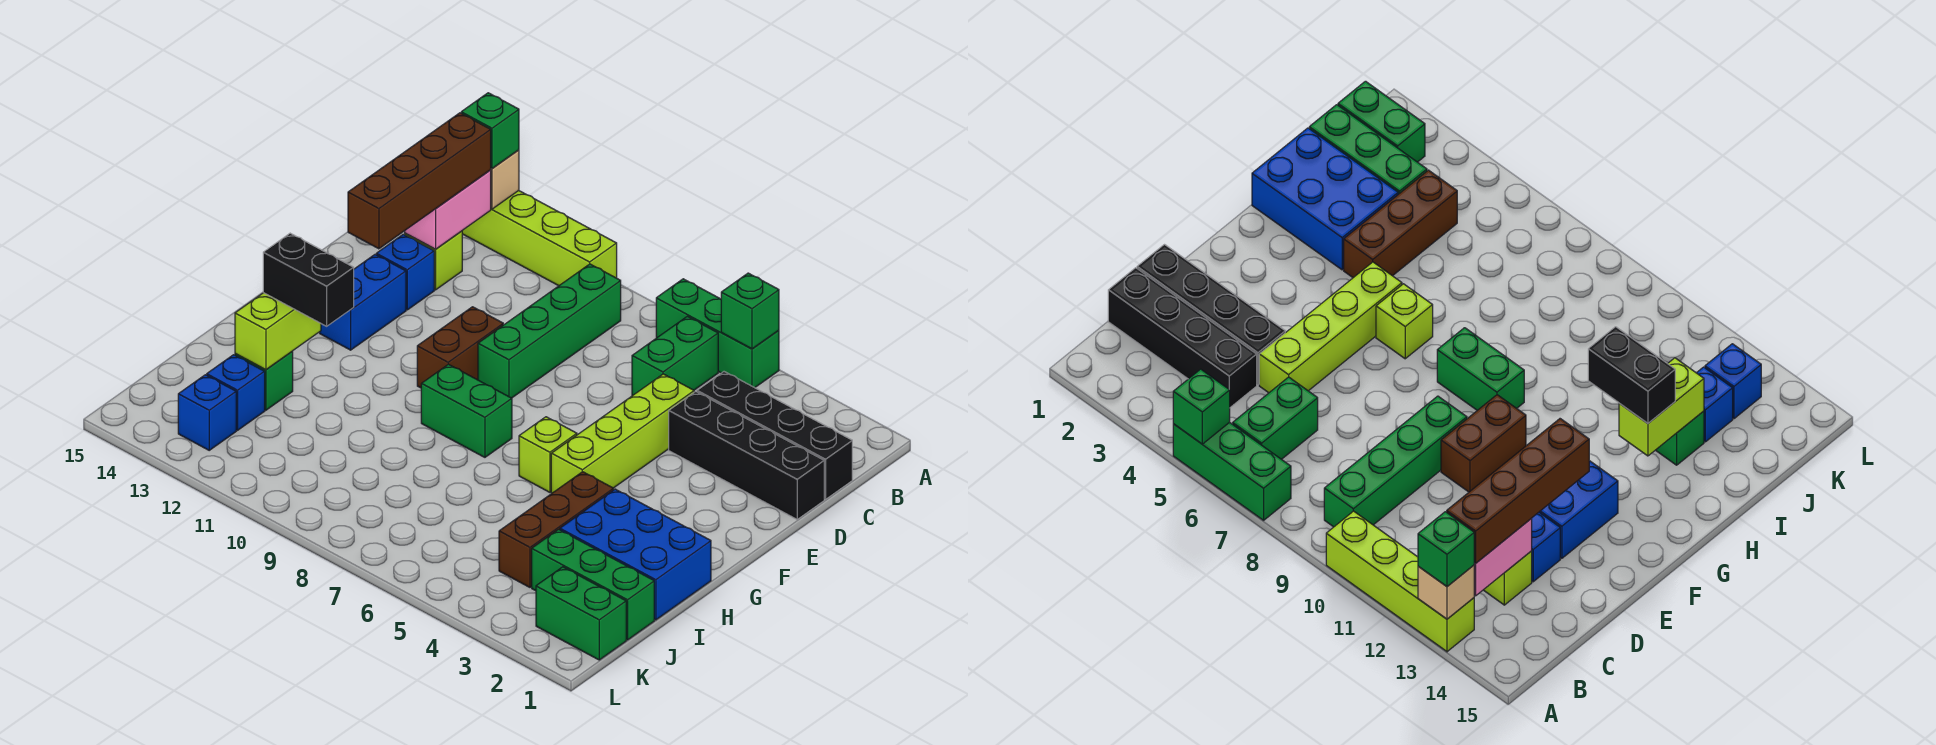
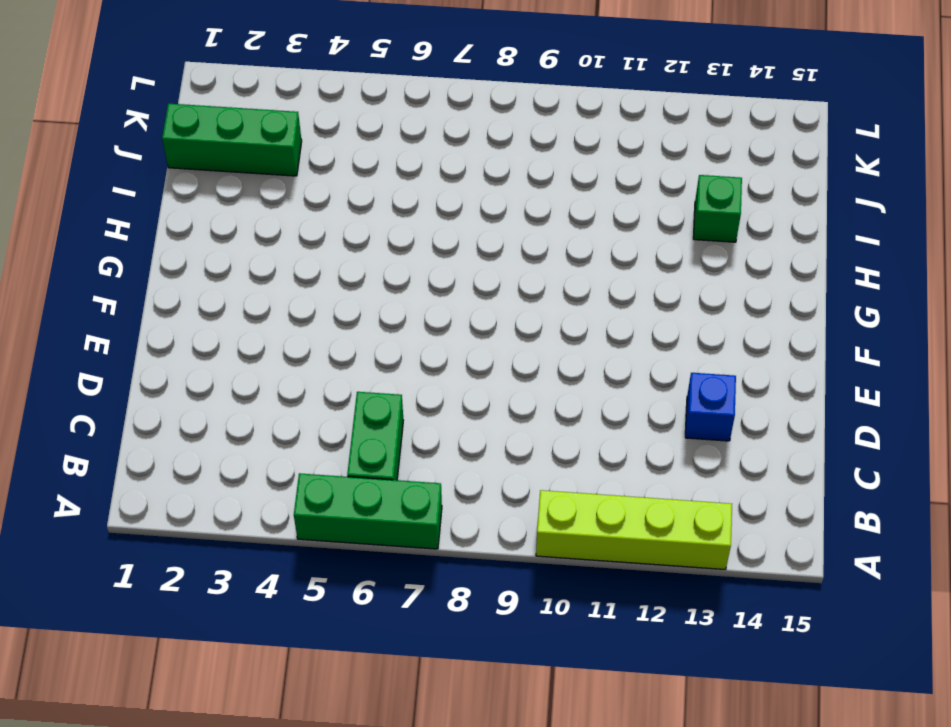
none -> green 1x4 brick [478,264,621,398]
none -> black 1x4 brick [697,372,852,499]
none -> lime 1x1 brick [405,231,462,290]

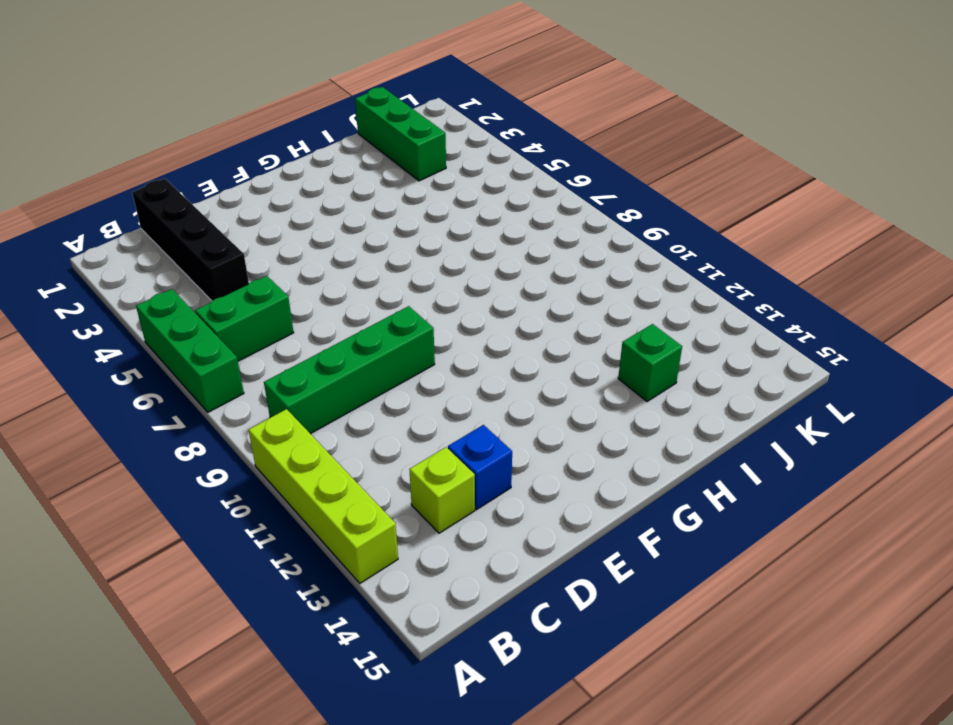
none -> black 1x4 brick [669,392,824,519]
none -> lime 1x4 brick [551,374,694,493]
none -> brown 1x2 brick [417,307,503,388]

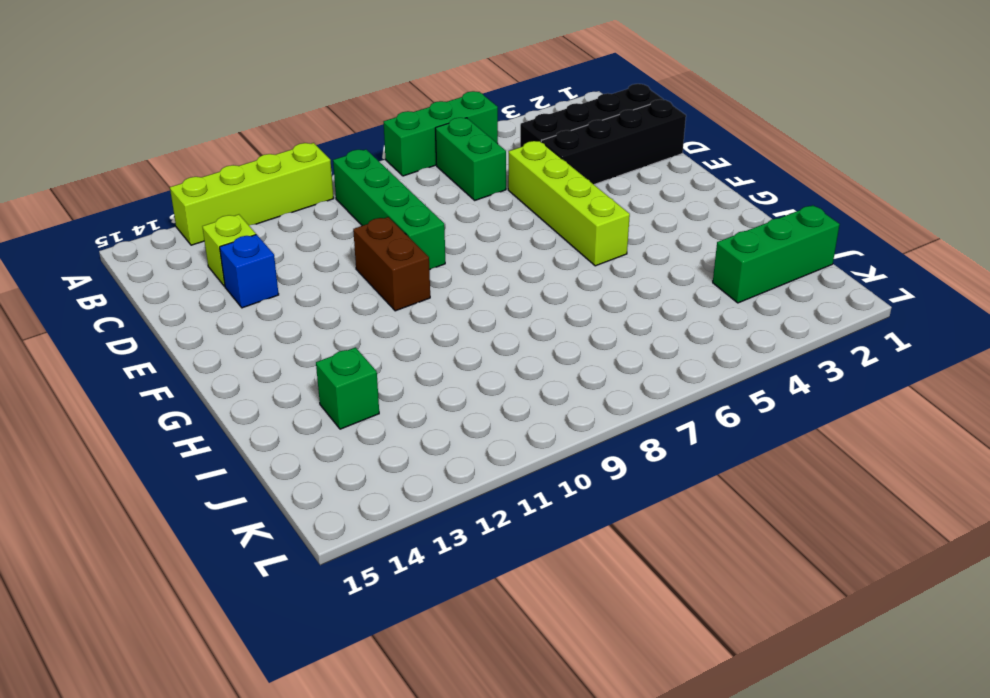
none -> blue 1x2 brick [320,255,406,350]
none -> lime 1x1 brick [519,417,577,492]
none -> green 1x2 brick [421,364,512,457]

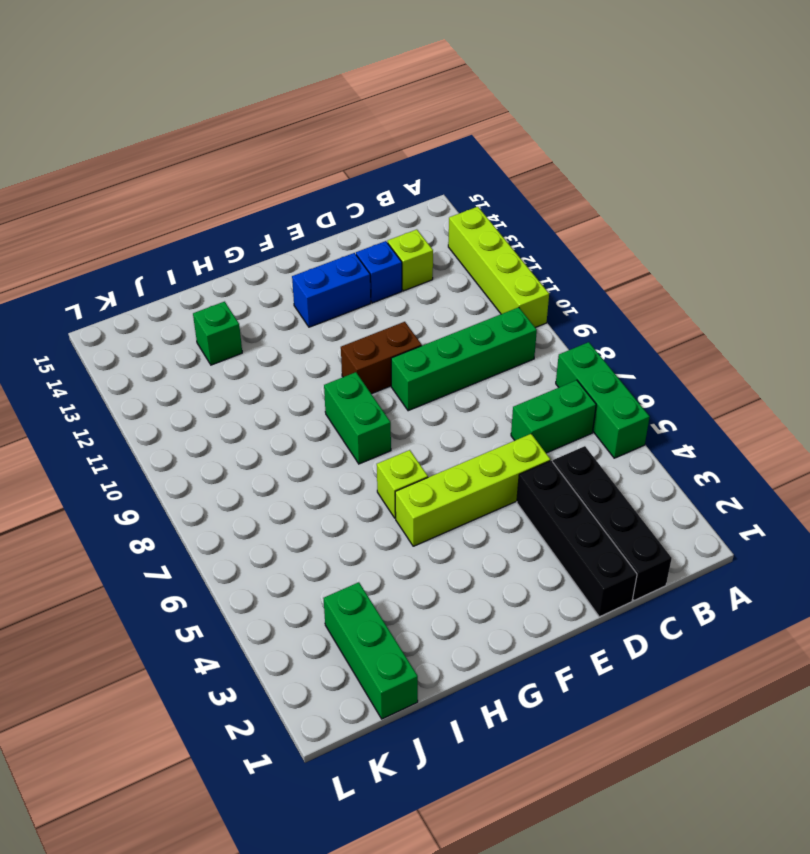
none -> blue 2x3 brick [560,489,711,620]
none -> brown 1x3 brick [499,472,614,587]
none -> blue 1x1 brick [207,355,265,430]

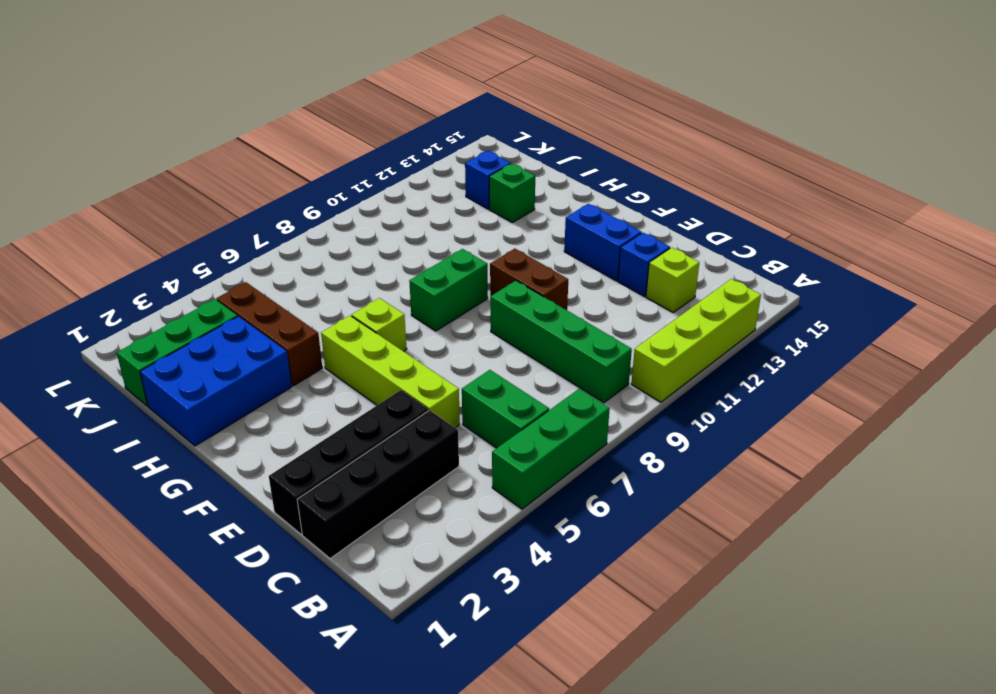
none -> green 1x2 brick [536,567,626,660]
none -> blue 1x1 brick [178,375,236,450]
none -> green 1x1 brick [721,273,779,349]

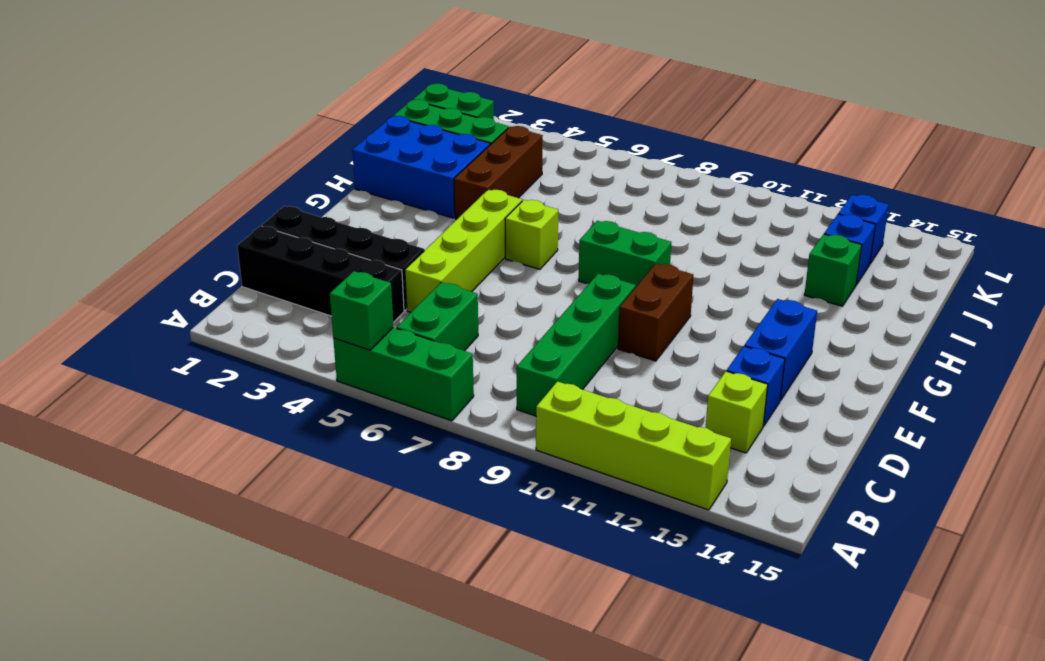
none -> tan 1x1 brick [491,150,519,209]
none -> pink 1x2 brick [405,170,491,249]
none -> lime 1x2 brick [235,293,321,370]

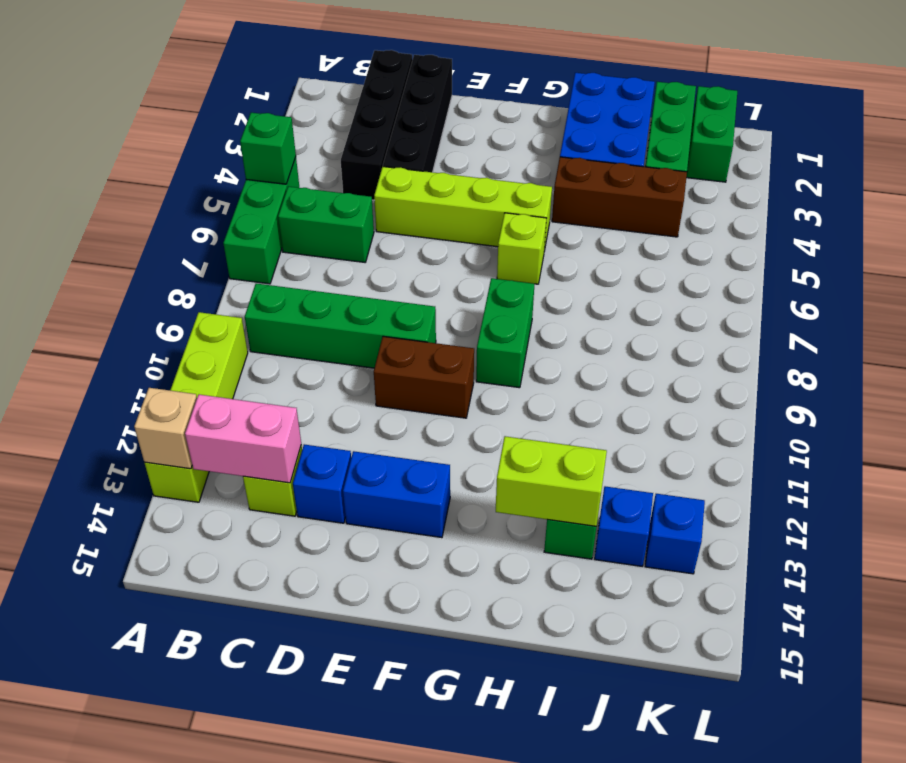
none -> green 1x1 brick [461,93,519,168]
none -> brown 1x4 brick [348,113,491,249]
none -> black 1x2 brick [263,233,354,326]

